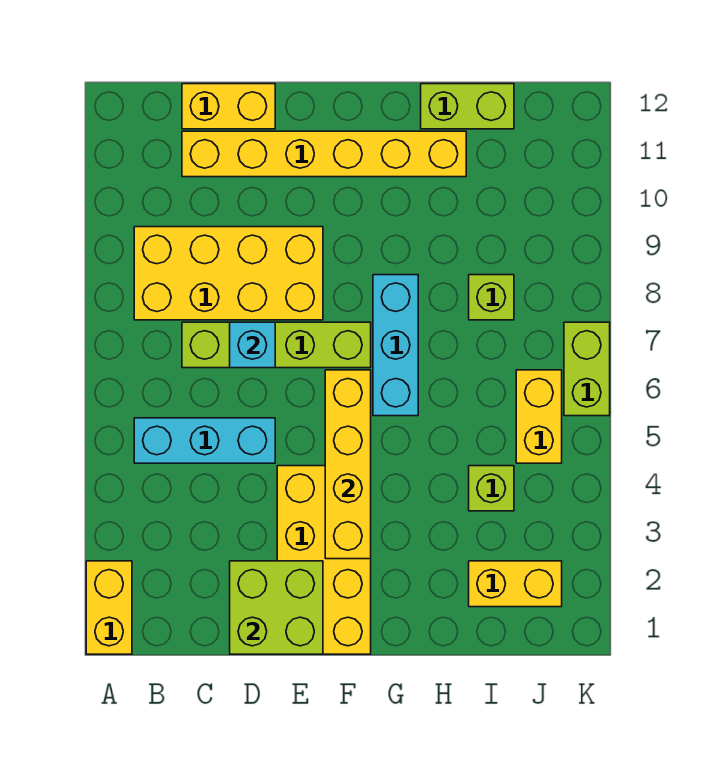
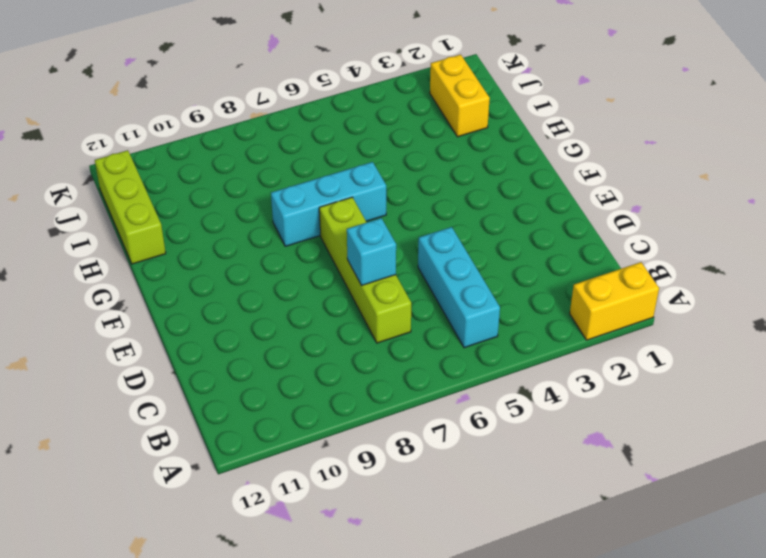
lime 1x3 brick [95,150,166,264] -> lime 1x2 brick [421,84,514,129]
none -> yellow 2x4 brick [134,227,323,320]
none -> yellow 1x6 brick [182,131,466,177]
none -> yellow 1x2 brick [182,84,275,129]

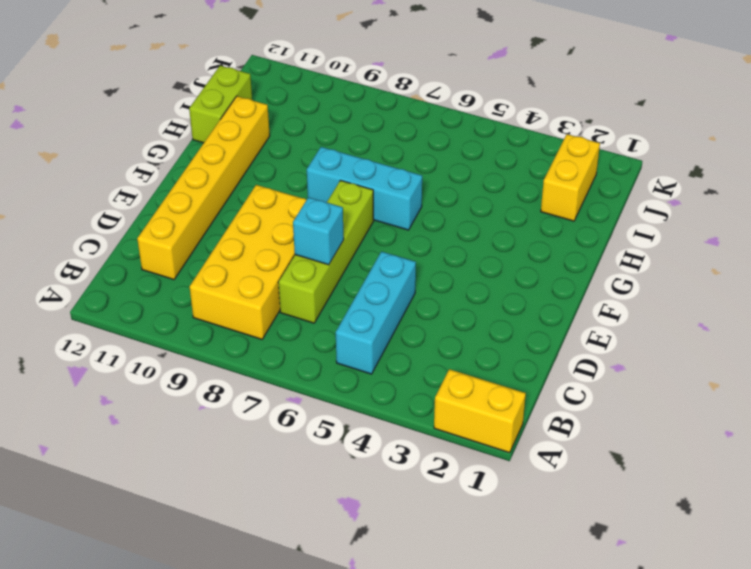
none -> yellow 1x2 brick [182,84,275,129]
none -> yellow 2x4 brick [277,466,371,654]
none -> lime 1x1 brick [469,466,514,511]

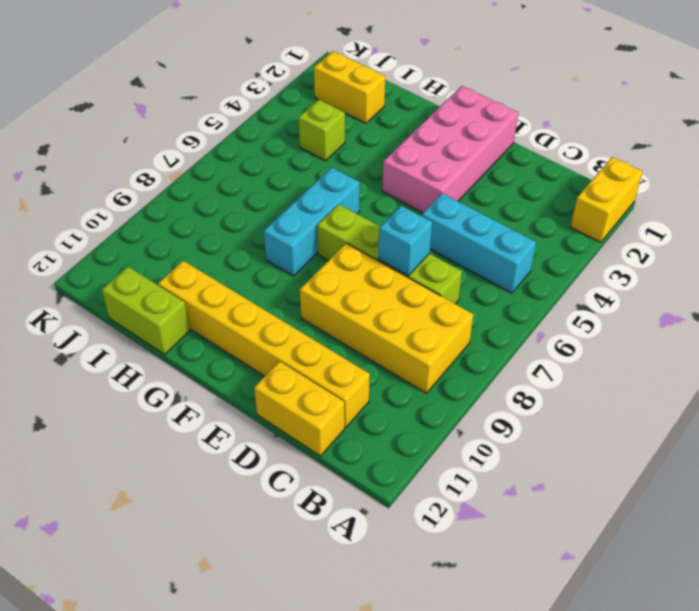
pink 2x4 brick [382,86,518,213] -> yellow 2x4 brick [277,466,371,654]
none -> lime 1x1 brick [469,275,514,320]
none -> yellow 1x2 brick [516,370,562,463]
none -> lime 1x2 brick [564,322,610,416]

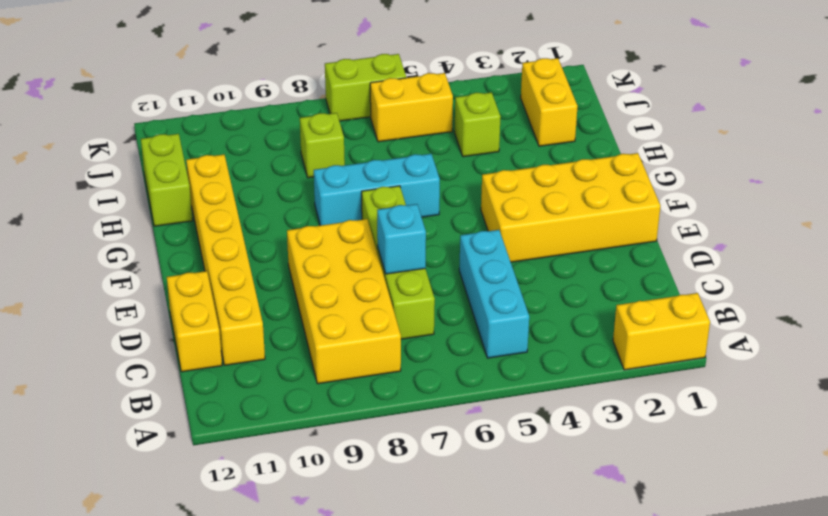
none -> lime 2x2 brick [230,561,323,654]
none -> yellow 1x4 brick [325,370,371,559]

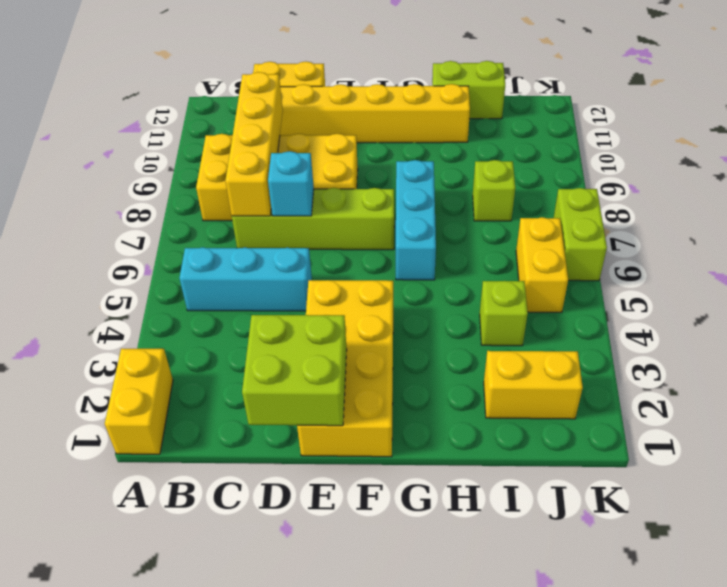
yellow 1x4 brick [225,72,283,216] -> yellow 1x4 brick moved to [325,370,371,559]

